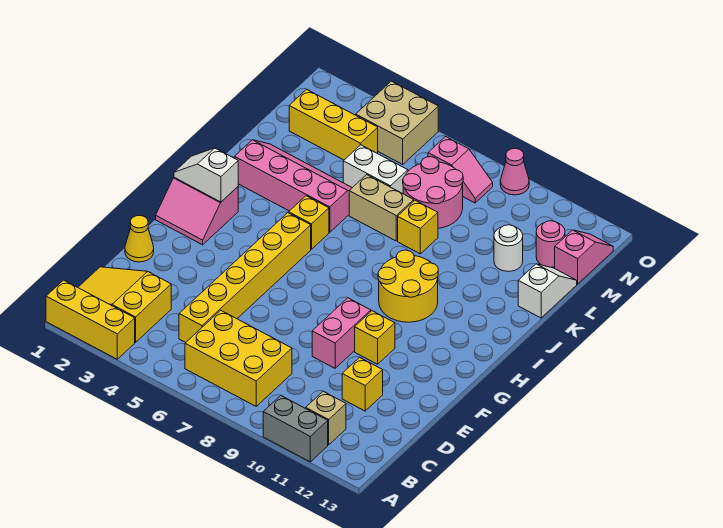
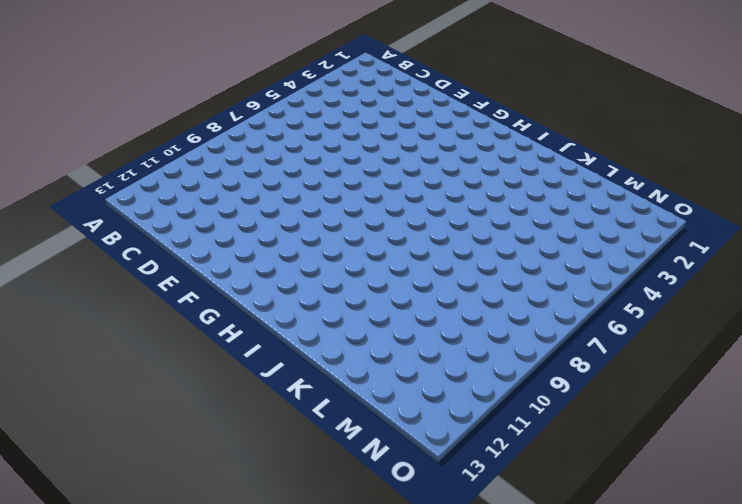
none -> yellow 1x3 brick [46,280,135,359]
none -> grey 1x2 brick [263,396,328,462]
none -> yellow 2x3 slope [78,267,171,342]

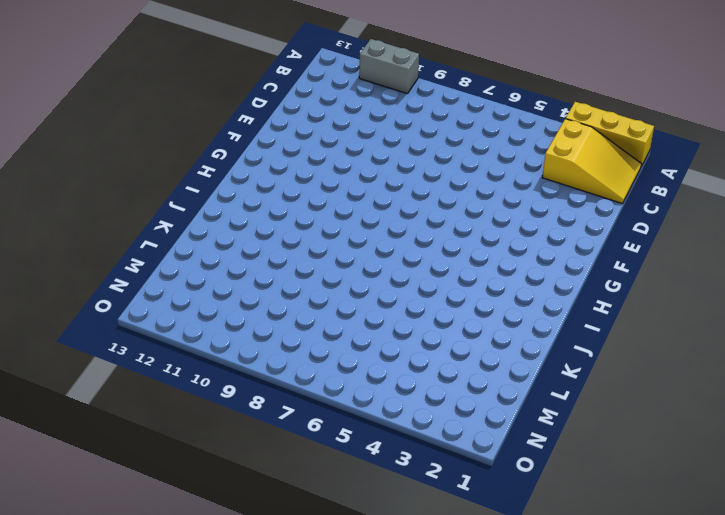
none -> yellow 2x3 brick [185,310,292,406]
none -> tan 1x1 brick [306,391,346,445]
none -> yellow 1x6 brick [179,213,311,342]

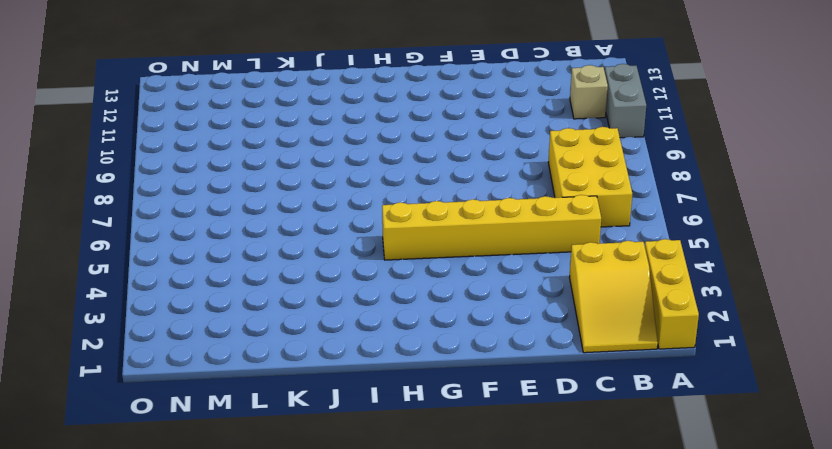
none -> yellow 1x1 brick [342,357,383,411]
none -> yellow 1x1 cone [125,215,154,262]
none -> pink 1x2 brick [312,298,371,368]

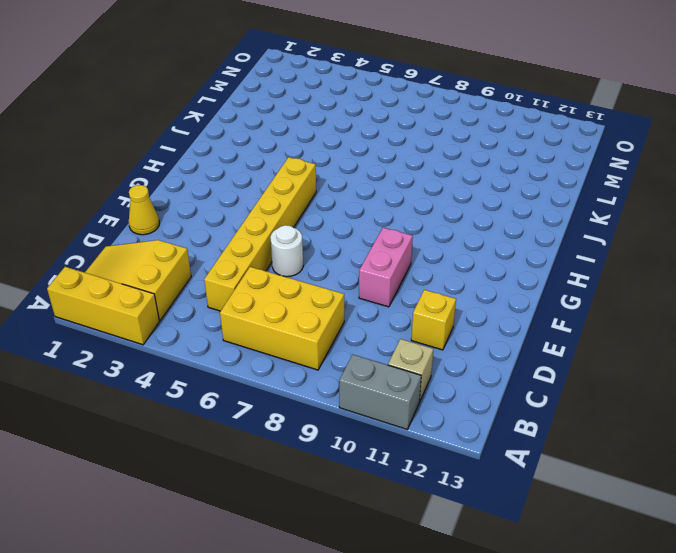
white 1x1 round brick [270,225,303,277] -> white 1x1 round brick moved to [494,225,523,271]
none -> yellow 1x1 brick [355,311,395,364]
none -> pink 2x2 slope [156,178,238,245]
none -> yellow 2x2 round brick [378,250,438,322]

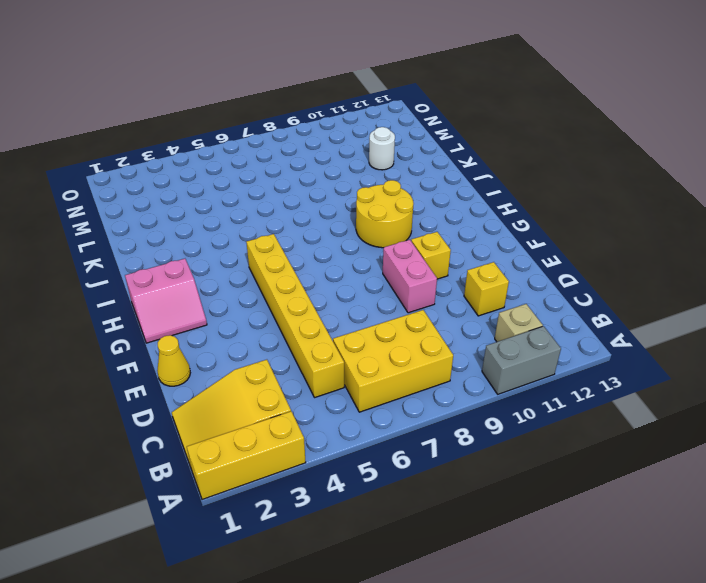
none -> yellow 1x1 brick [289,196,329,249]
none -> pink 2x4 slope [234,140,352,232]
none -> tan 1x2 brick [349,175,414,241]

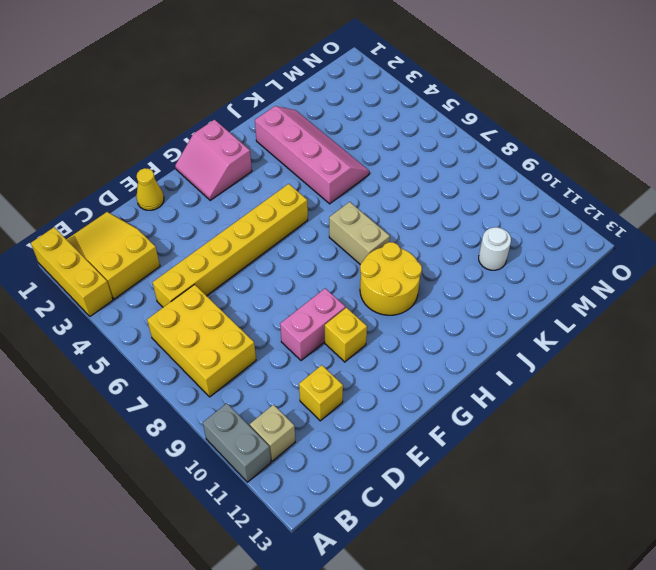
tan 1x2 brick [329,202,390,264] -> tan 1x2 brick moved to [349,175,414,241]
none -> yellow 1x1 brick [289,196,329,249]
none -> yellow 1x1 brick [398,200,438,254]
none -> white 1x2 slope [518,264,577,318]

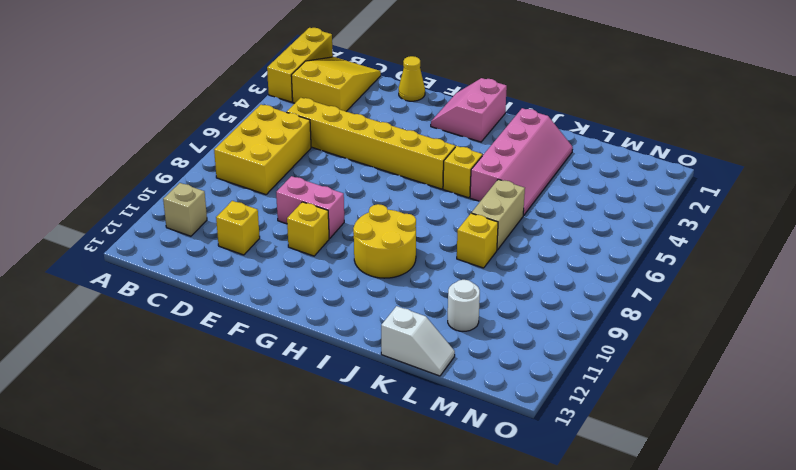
none -> grey 1x2 brick [263,396,328,462]
none -> white 1x2 brick [343,145,408,194]
none -> pink 2x2 round brick [403,157,463,228]

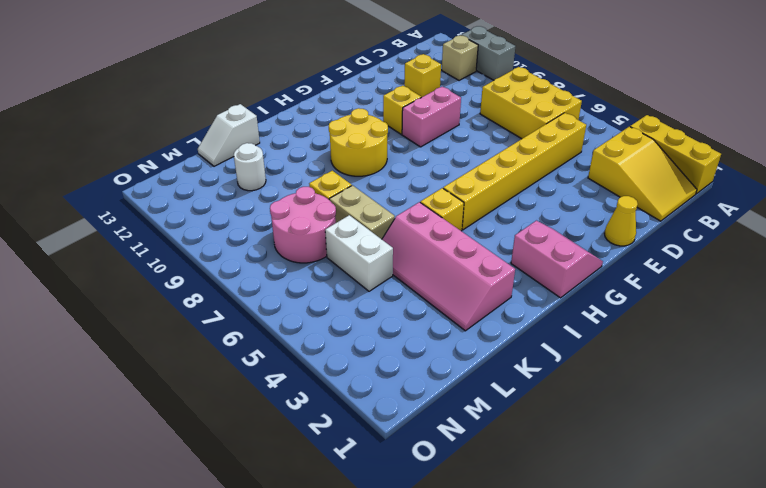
none -> yellow 1x3 brick [289,89,378,160]
none -> pink 1x1 round brick [536,221,565,267]
none -> pink 1x2 slope [555,230,613,284]

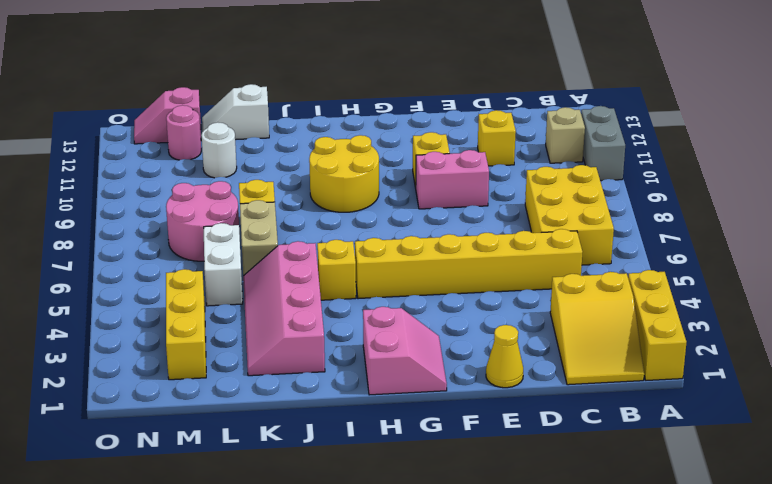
none -> tan 2x2 brick [356,81,438,164]
none -> pink 1x2 slope [428,136,493,203]
none -> pink 1x1 cone [500,148,529,195]

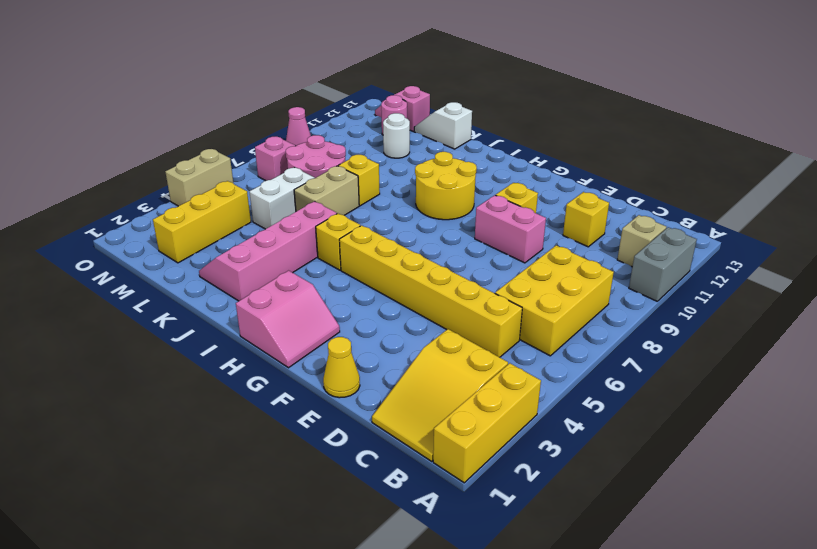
tan 1x2 brick [165,149,233,206] -> tan 2x2 brick [356,81,438,164]
none -> white 1x2 slope [174,148,238,202]

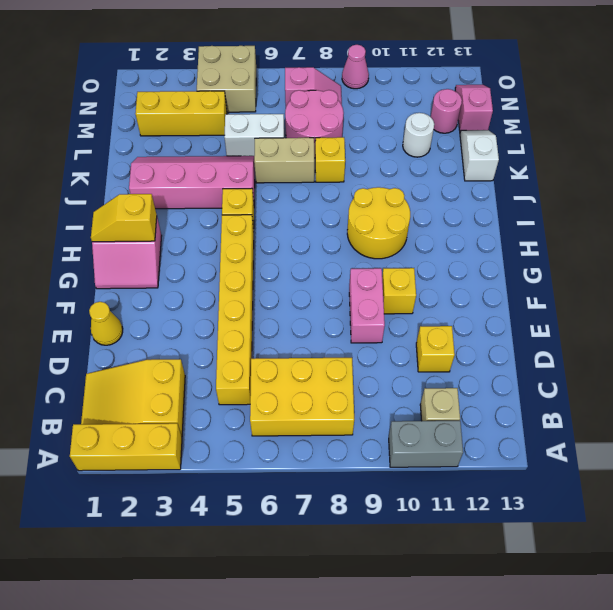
yellow 1x2 slope [91,194,157,242] -> white 1x2 slope [174,148,238,202]

